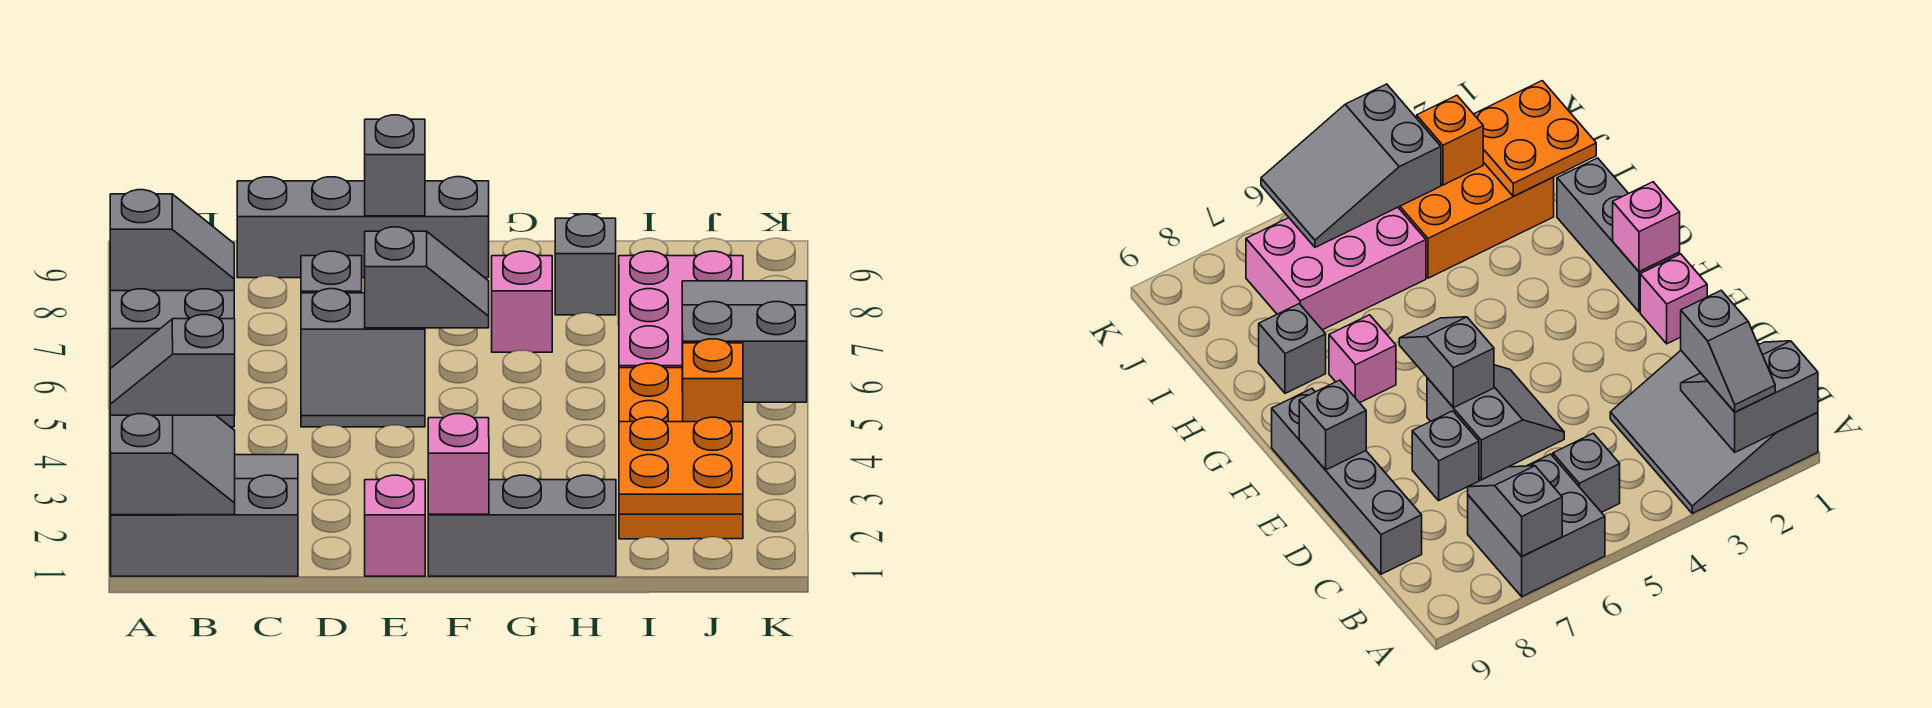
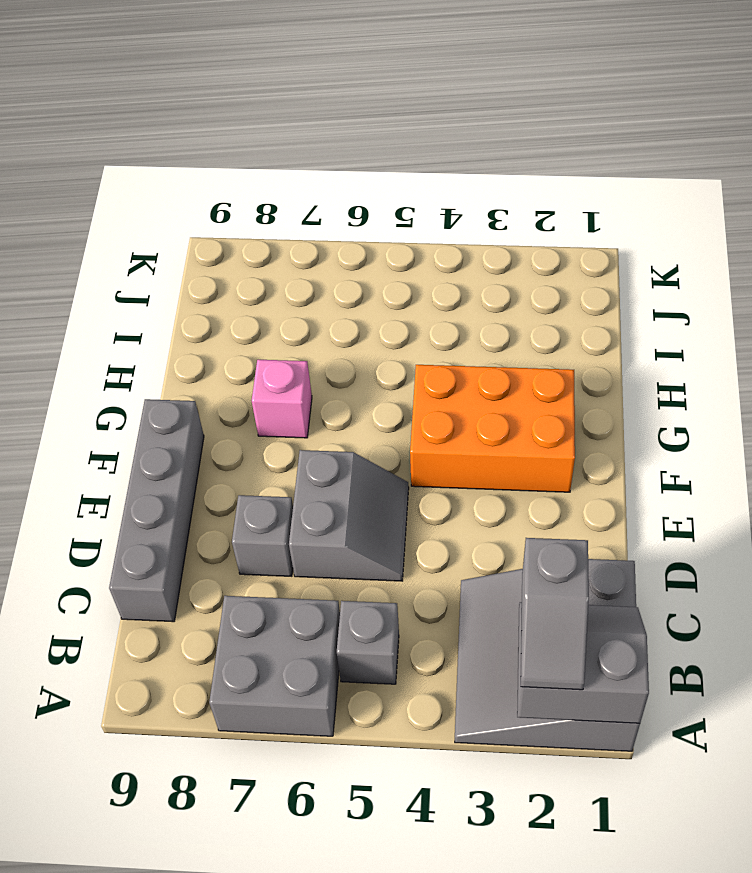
orange 2x3 brick [410,365,575,492] -> orange 2x3 brick moved to [619,363,743,539]
none -> pink 1x1 brick [365,475,425,576]
none -> grey 1x3 brick [428,475,616,576]
none -> grey 1x1 brick [555,214,616,315]

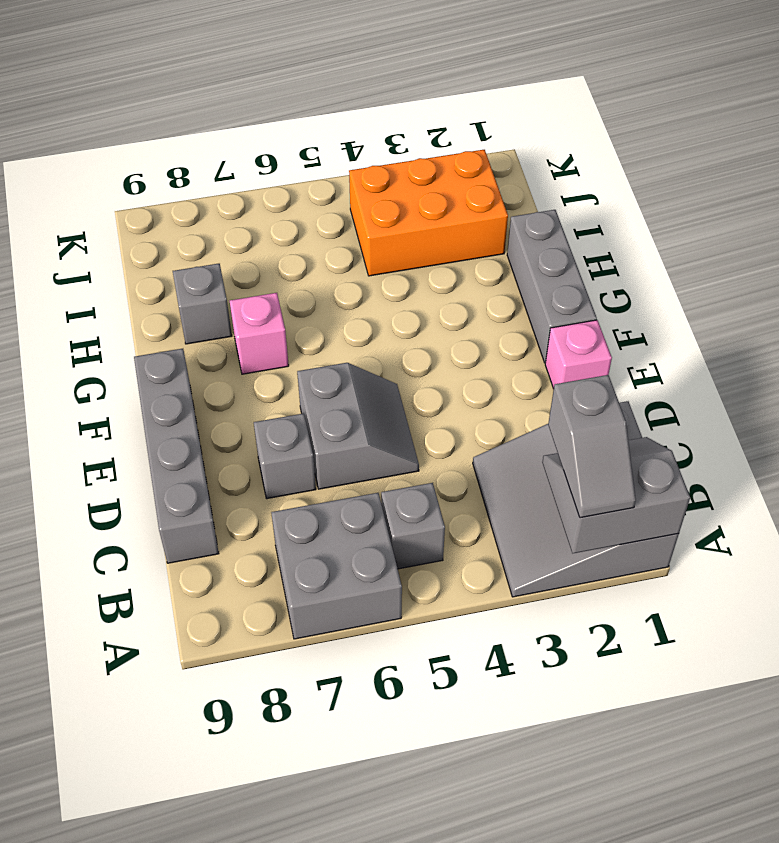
none -> pink 2x3 brick [619,251,743,368]
none -> grey 1x2 slope [110,190,234,291]
none -> grey 1x2 slope [365,227,489,328]

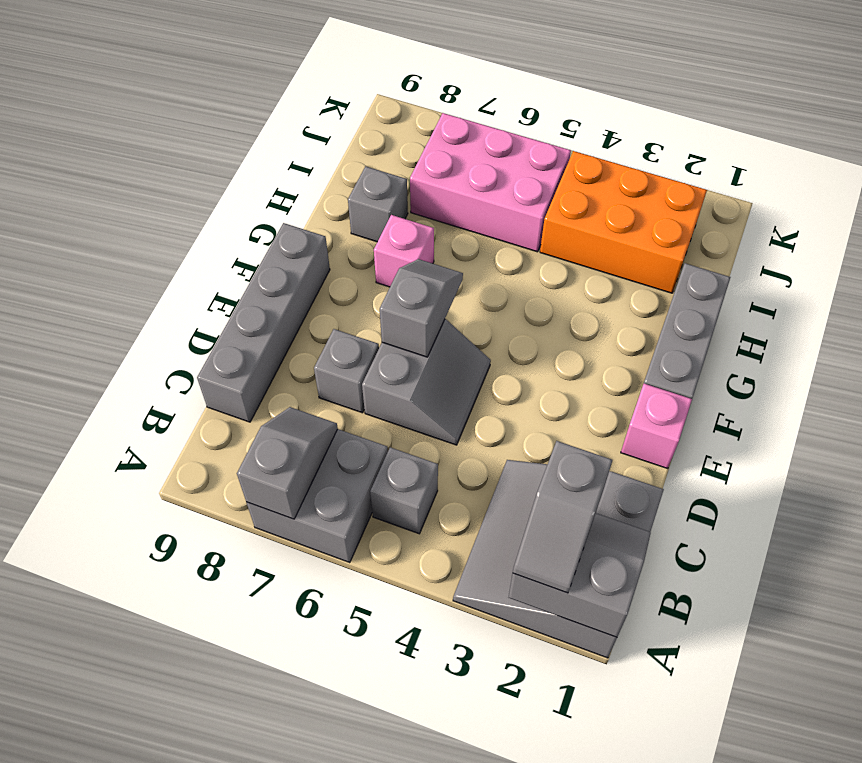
none -> grey 1x1 brick [365,115,425,216]
none -> pink 1x1 brick [428,414,489,514]
none -> orange 2x2 plate [619,417,743,514]

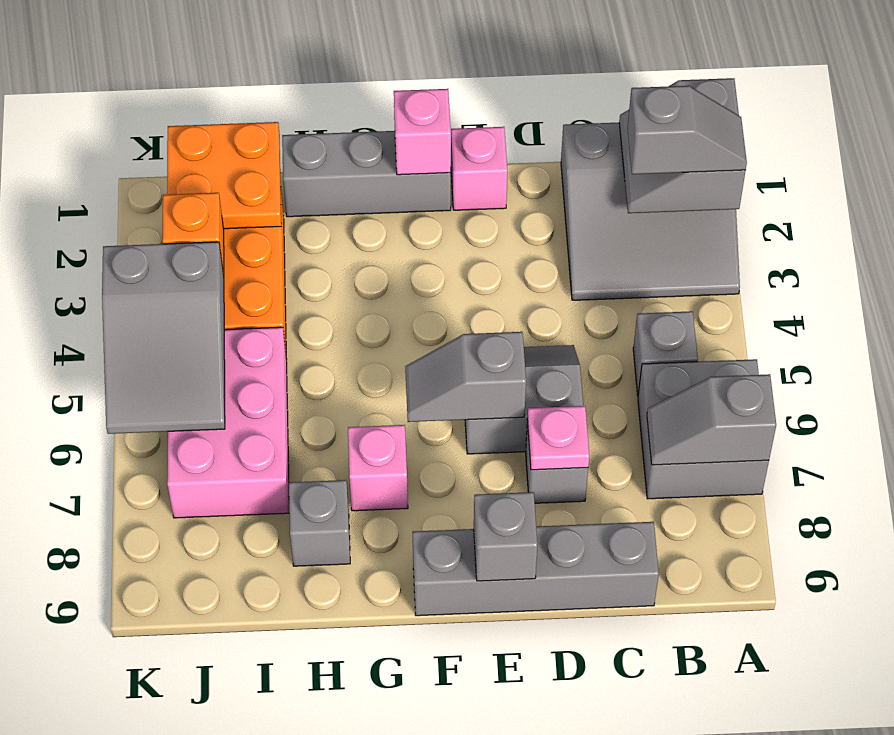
pink 1x1 plate [527,406,589,470] -> none

